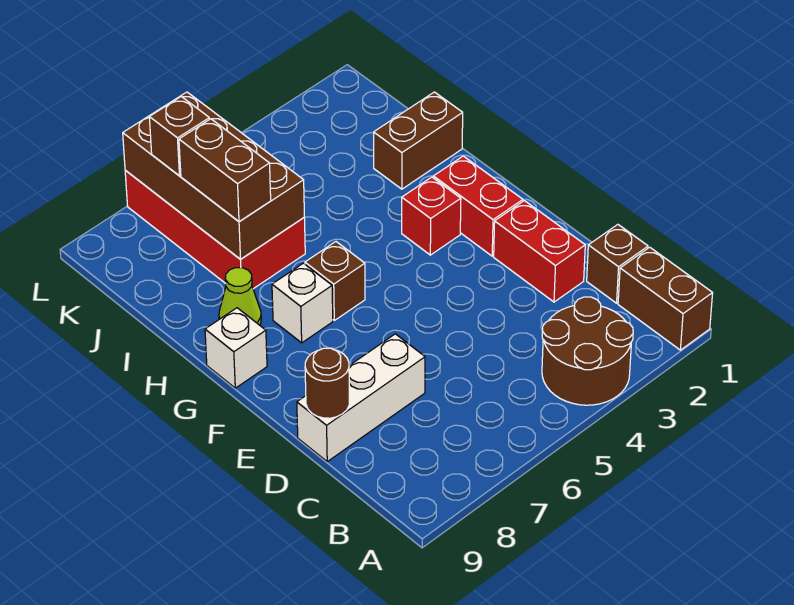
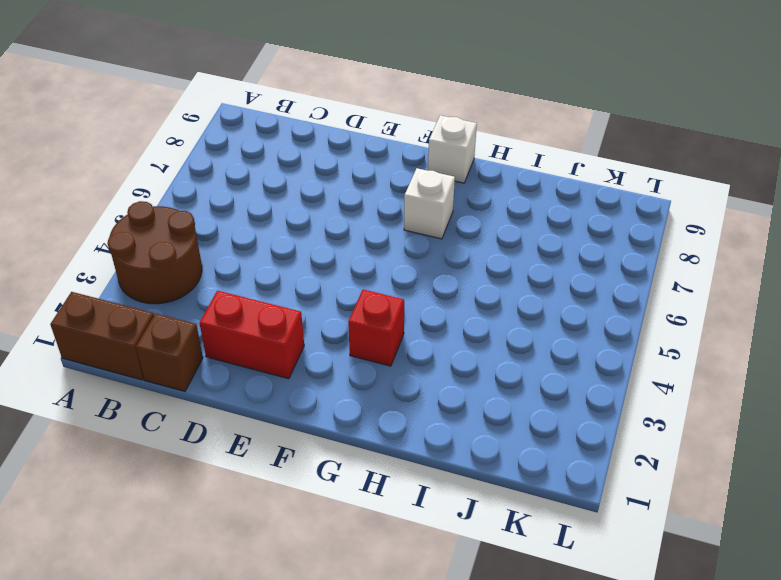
none -> white 1x3 brick [297,334,425,461]
none -> red 1x2 brick [433,156,523,256]
none -> brown 1x1 brick [305,242,365,320]

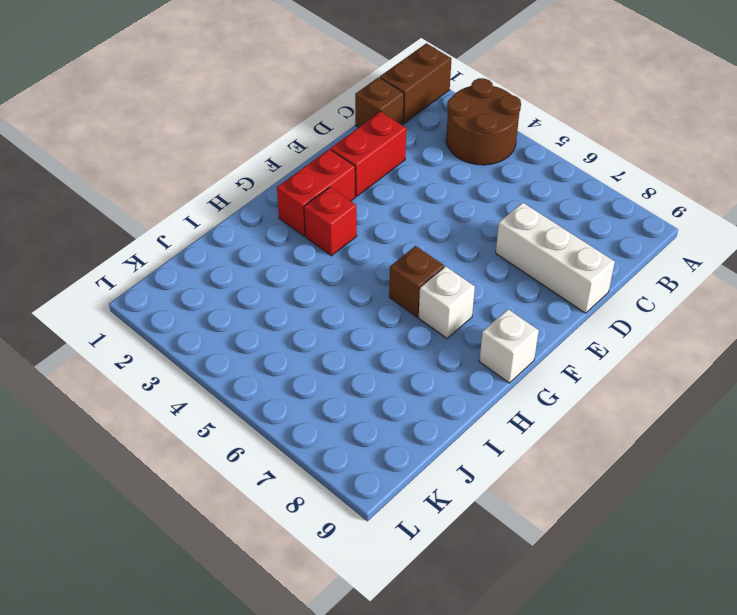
none -> lime 1x1 cone [219,268,261,325]
none -> brown 1x2 brick [374,92,463,189]
none -> red 2x4 brick [125,171,305,289]

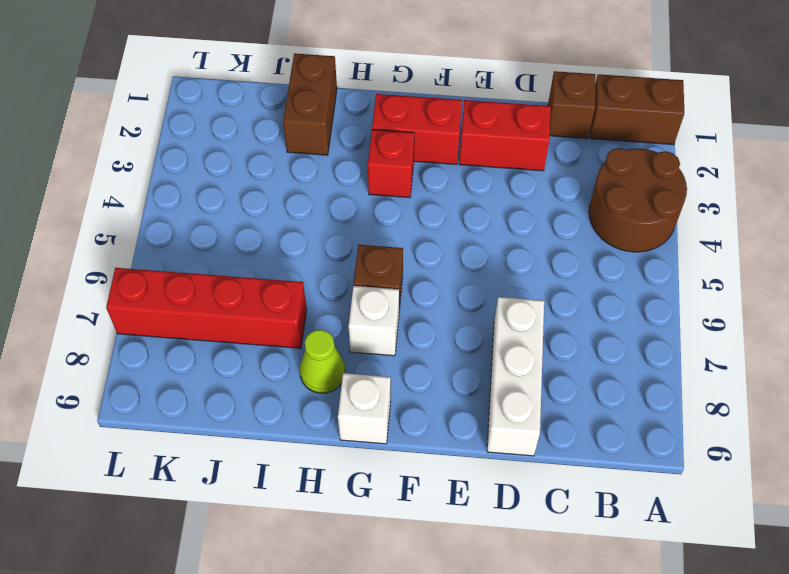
red 1x4 brick [106,268,307,348] -> red 2x4 brick [125,171,305,289]
none -> brown 1x1 round brick [305,348,349,418]
none -> brown 2x4 brick [123,92,304,259]
none -> brown 1x2 brick [179,119,271,221]

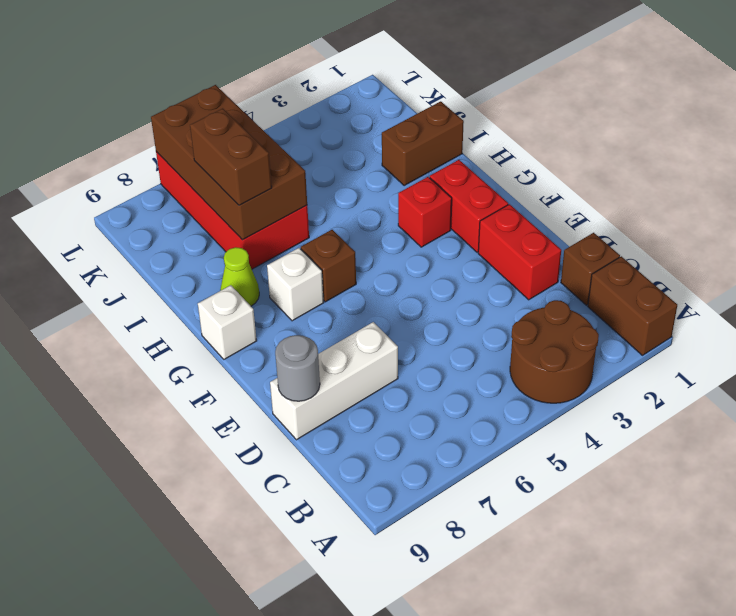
grey 1x1 round brick [275,335,320,401] -> brown 1x1 round brick [305,348,349,418]
none -> brown 1x1 brick [149,97,209,176]

